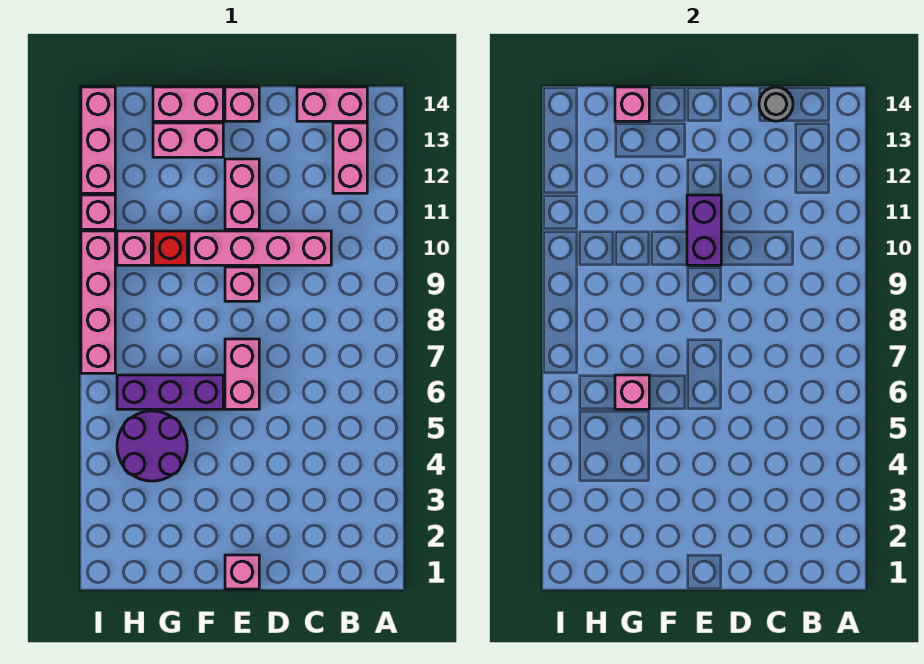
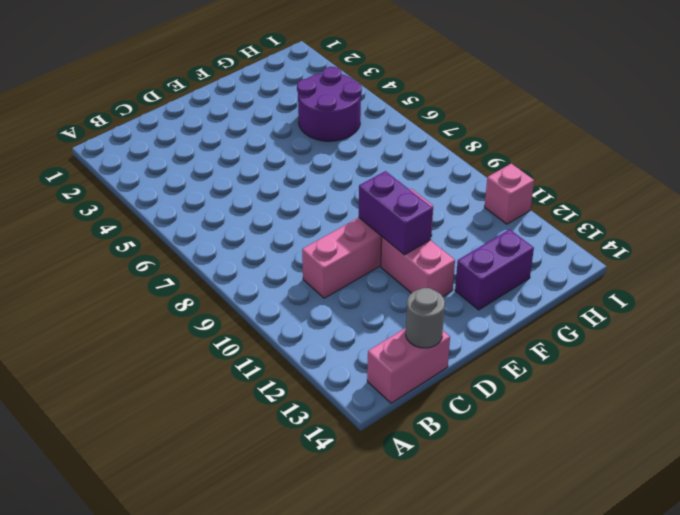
purple 1x2 brick [455,229,534,310] -> pink 1x2 brick [153,123,223,157]
none -> pink 1x2 brick [333,123,367,193]
none -> pink 1x1 brick [225,555,259,589]
none -> pink 1x2 brick [225,339,259,409]

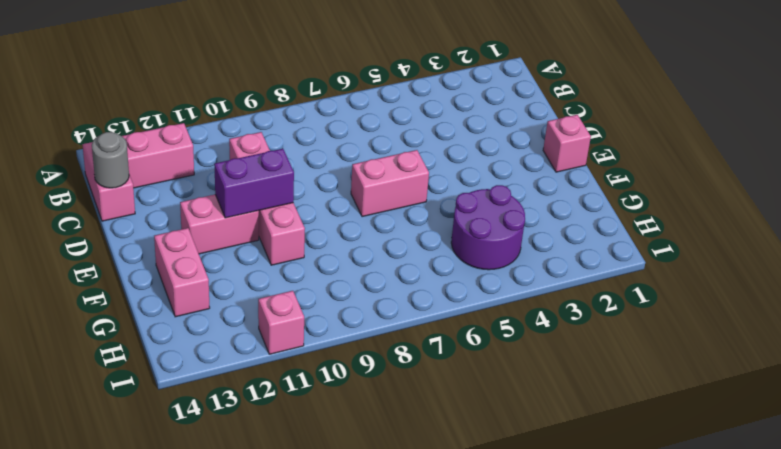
none -> pink 1x1 brick [225,267,259,301]
none -> pink 1x1 brick [225,87,259,121]
none -> purple 1x3 brick [117,375,223,409]

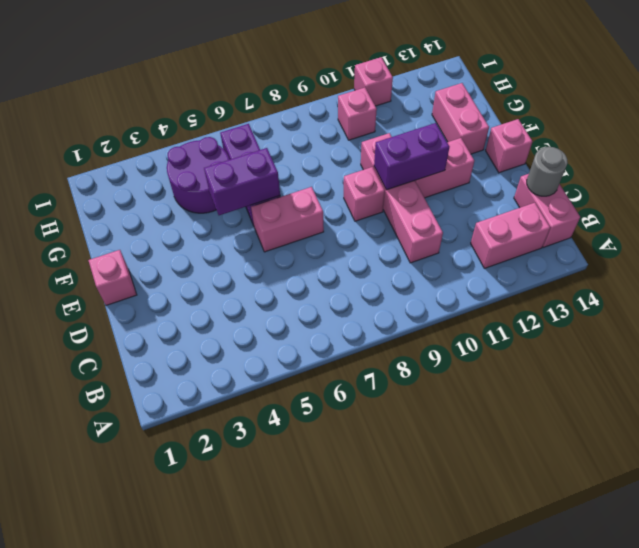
purple 1x2 brick [204,148,280,215] -> none
none -> pink 1x2 brick [153,87,223,121]
none -> red 1x1 brick [153,231,187,265]
none -> pink 1x4 brick [81,231,115,373]

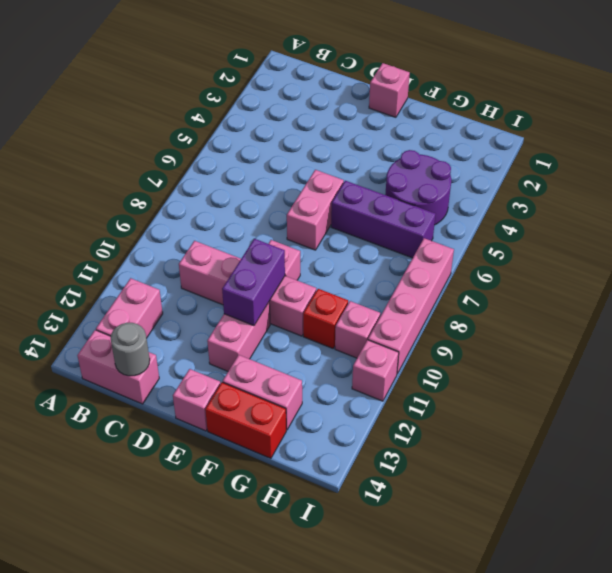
red 1x2 brick [205,382,286,458] -> pink 1x2 brick [153,87,223,121]
none -> pink 1x3 brick [81,87,115,193]
none -> pink 1x1 brick [615,375,649,409]
none -> pink 1x1 brick [615,87,649,121]

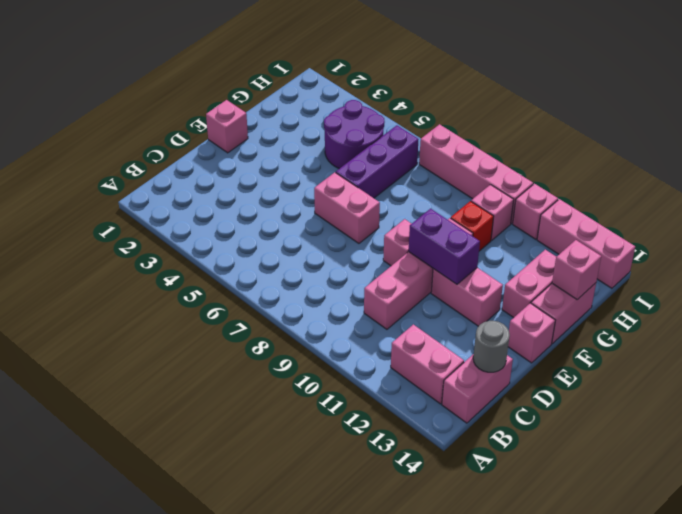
none -> pink 1x1 brick [615,375,649,409]

